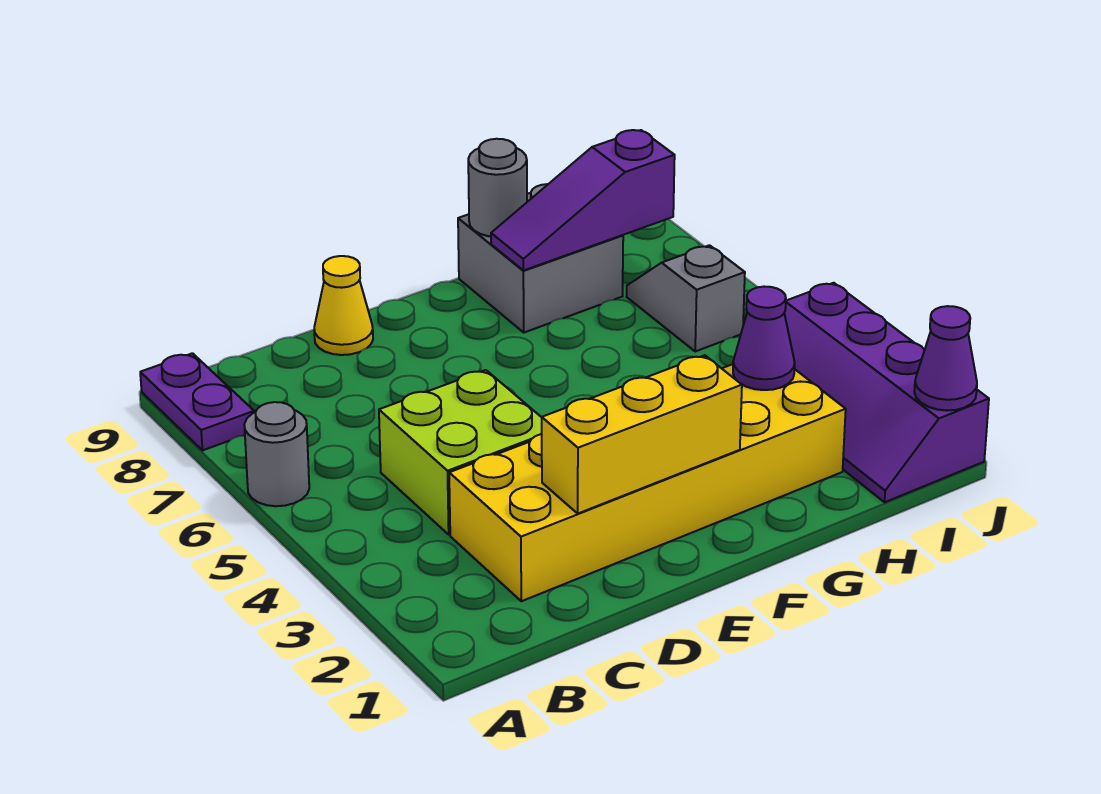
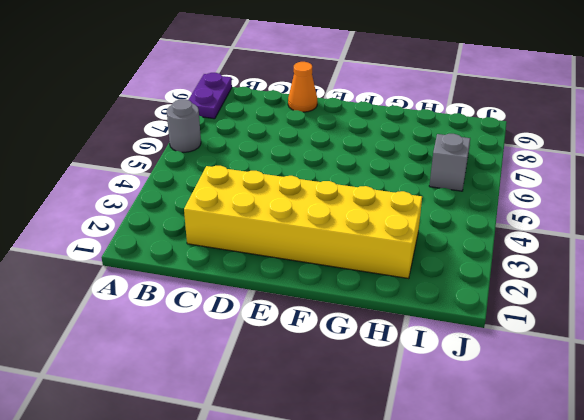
orange 1x1 cone [288,62,317,112] -> yellow 1x1 cone [314,256,373,355]
none -> lime 2x2 brick [379,370,542,535]
none -> grey 2x2 brick [458,184,623,333]
none -> purple 2x4 slope [784,283,989,502]

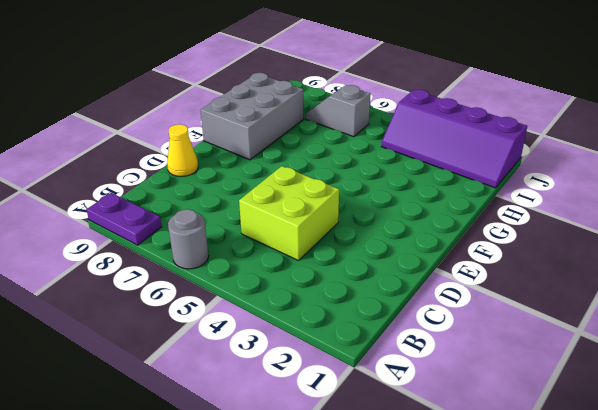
grey 2x3 brick [200,73,304,160] -> grey 2x2 brick [458,184,623,333]
none -> yellow 2x6 brick [449,364,846,601]
none -> yellow 1x3 brick [542,355,742,513]
none -> purple 1x3 slope [491,130,675,270]

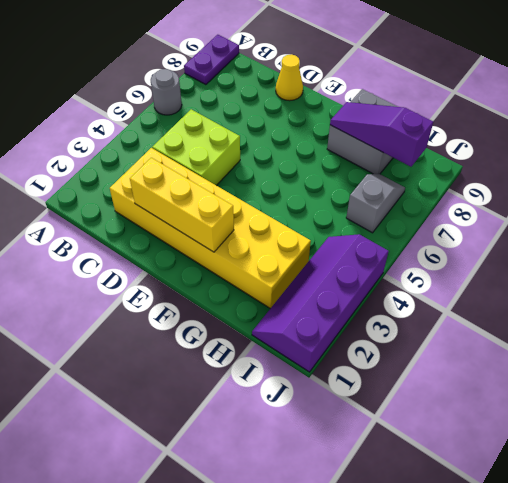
none -> grey 1x1 round brick [468,139,527,236]
none -> purple 1x1 cone [733,287,795,390]
none -> purple 1x1 cone [914,306,977,411]

